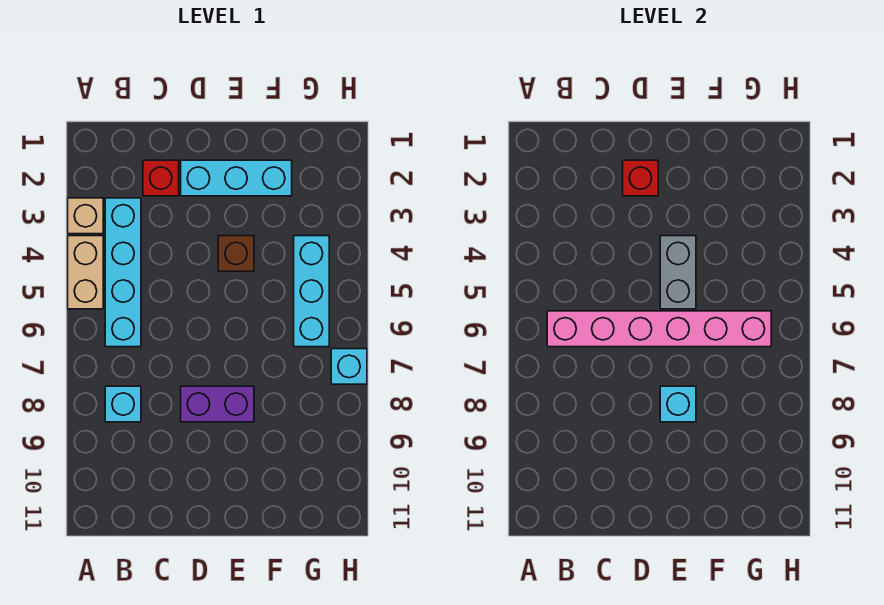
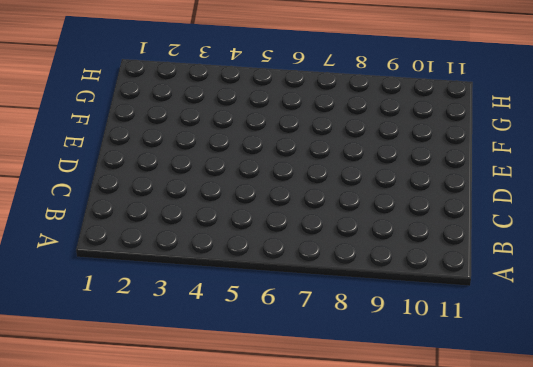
none -> tan 1x1 brick [68,198,103,234]
none -> tan 1x2 brick [68,236,103,309]
none -> cyan 1x4 brick [105,198,141,347]

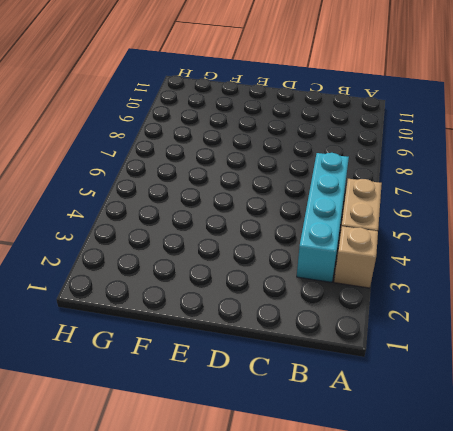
none -> cyan 1x1 brick [105,386,141,422]
none -> red 1x1 brick [143,160,179,196]
none -> cyan 1x3 brick [181,160,292,196]

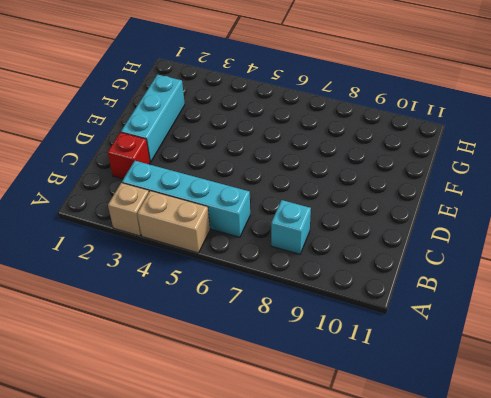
none -> purple 1x2 brick [181,386,254,422]
none -> brown 1x1 brick [218,236,254,271]
none -> cyan 1x3 brick [294,236,329,347]

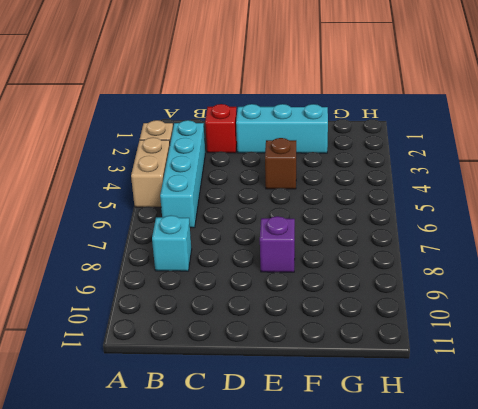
purple 1x1 brick [260,216,295,272] -> purple 1x2 brick [181,386,254,422]
none -> cyan 1x3 brick [294,236,329,347]
none -> cyan 1x1 brick [331,349,367,384]
none -> pink 1x6 brick [547,311,771,347]

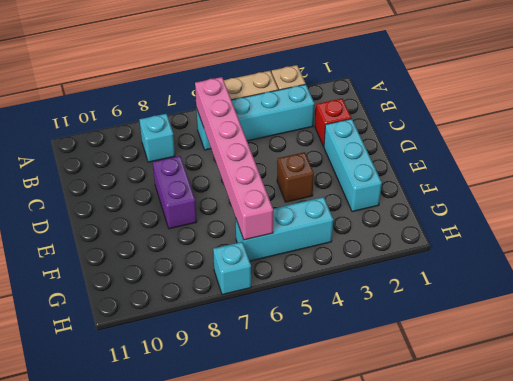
none -> red 1x1 brick [623,160,658,196]
none -> grey 1x2 brick [660,236,696,309]
none -> cyan 1x1 brick [660,386,696,422]

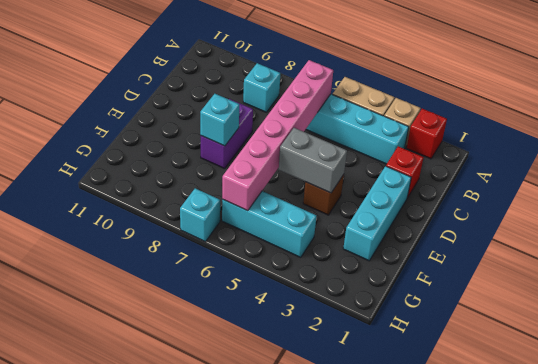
red 1x1 brick [407,109,447,159] -> red 1x1 brick moved to [623,160,658,196]

